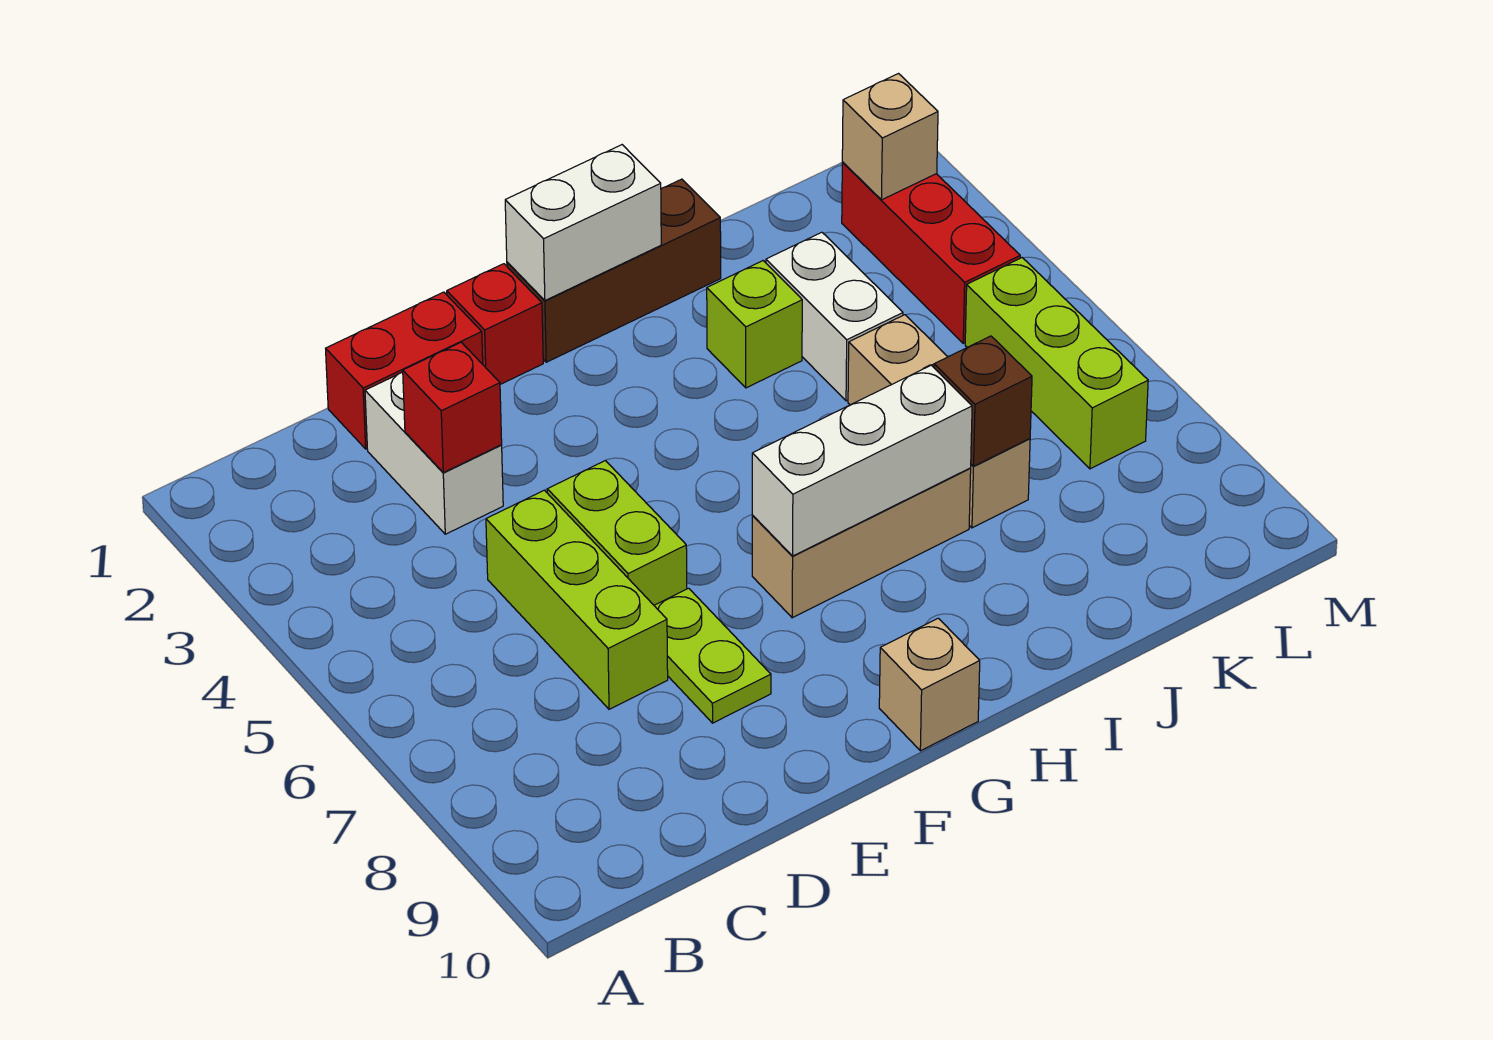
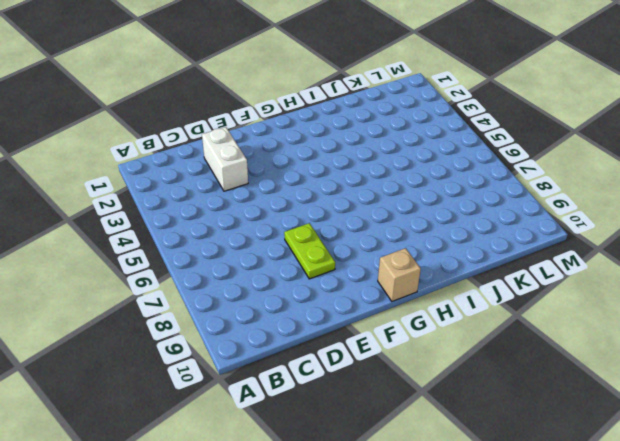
none -> red 1x2 brick [326,292,483,449]
none -> lime 1x3 brick [486,490,668,709]
none -> lime 1x2 brick [547,460,687,605]

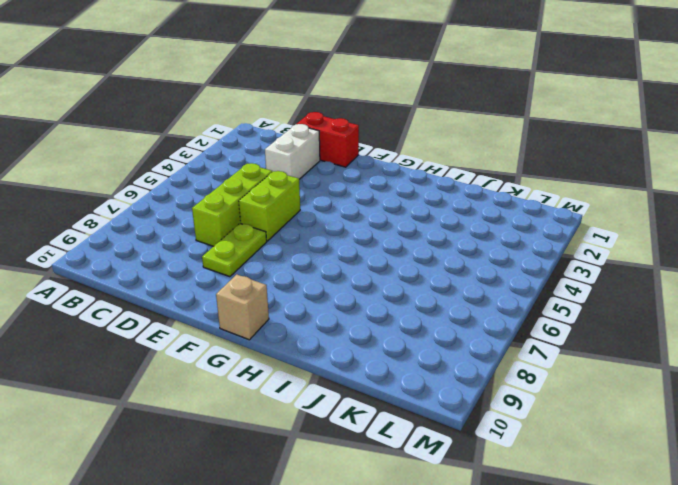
none -> red 1x1 brick [447,264,543,384]
none -> brown 1x3 brick [507,179,721,362]
none -> tan 1x3 brick [752,468,971,618]

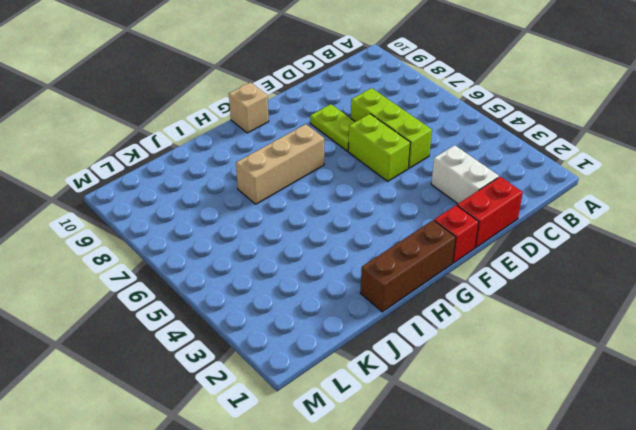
none -> lime 1x1 brick [707,261,802,388]
none -> white 1x2 brick [766,232,903,401]
none -> tan 1x3 brick [848,315,1030,528]

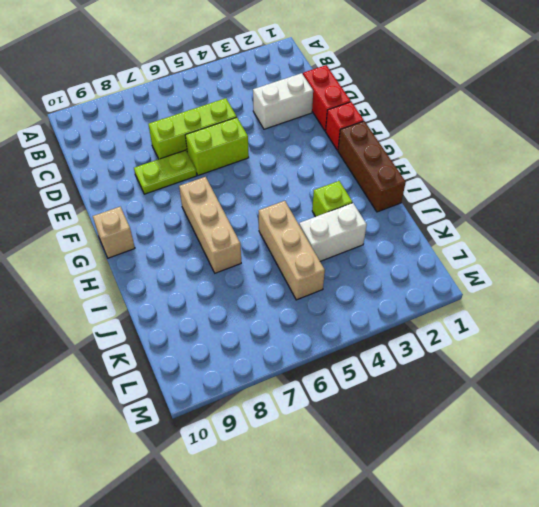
tan 1x3 brick [259,201,325,300] -> tan 1x3 brick turned to [848,315,1030,528]
none -> red 1x3 brick [842,162,1020,343]
none -> lime 1x3 brick [965,258,1148,469]
none -> red 1x1 brick [403,342,502,473]

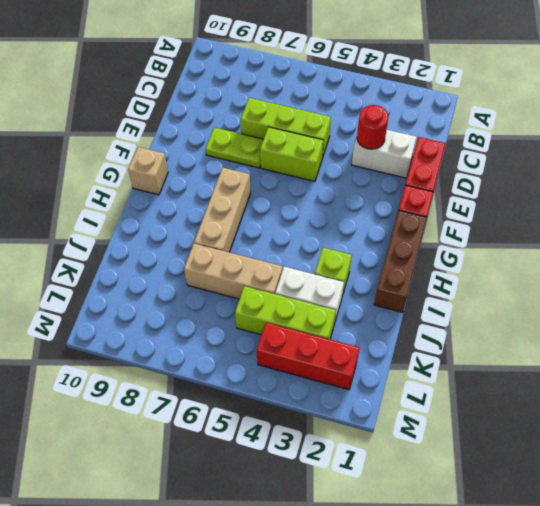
red 1x1 round brick [357,105,388,149] -> red 1x1 brick [403,342,502,473]
lime 1x3 brick [235,286,336,339] -> lime 1x3 brick moved to [965,258,1148,469]
none -> white 1x2 brick [505,145,661,300]
none -> white 1x3 brick [752,365,972,556]
none -> brown 1x1 brick [934,336,1032,466]

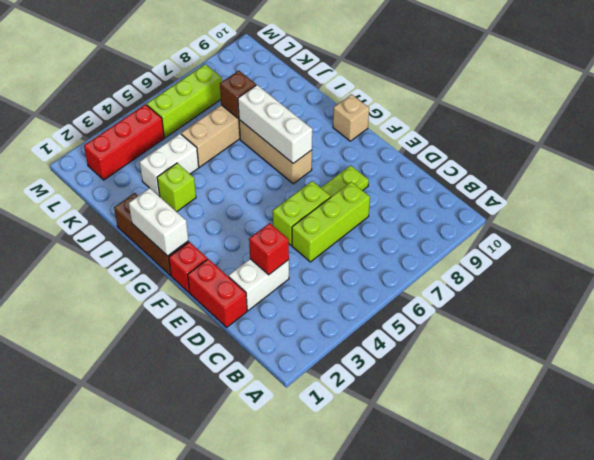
none -> tan 1x1 brick [842,74,938,200]

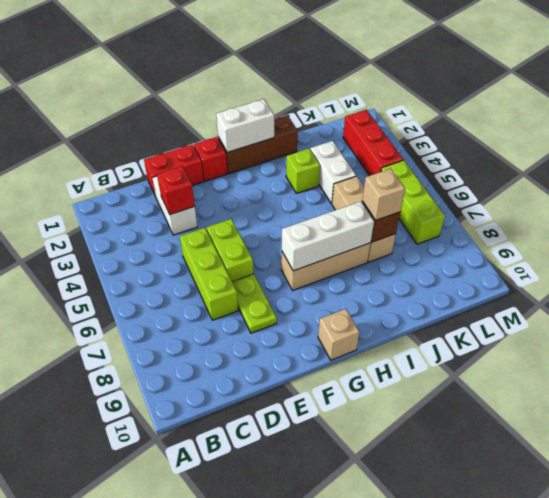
tan 1x1 brick [362,169,405,221] -> tan 1x1 brick moved to [842,74,938,200]

